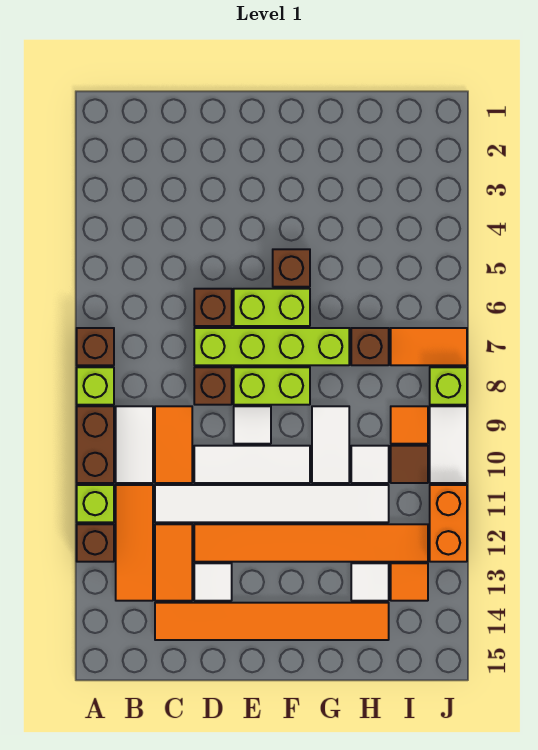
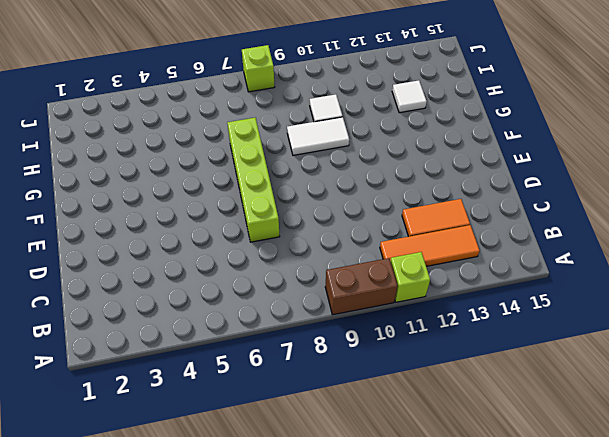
none -> brown 1x1 brick [77,328,114,365]
none -> lime 1x1 brick [77,367,114,405]
none -> brown 1x1 brick [77,524,114,562]
none -> white 1x2 tile [116,406,153,483]

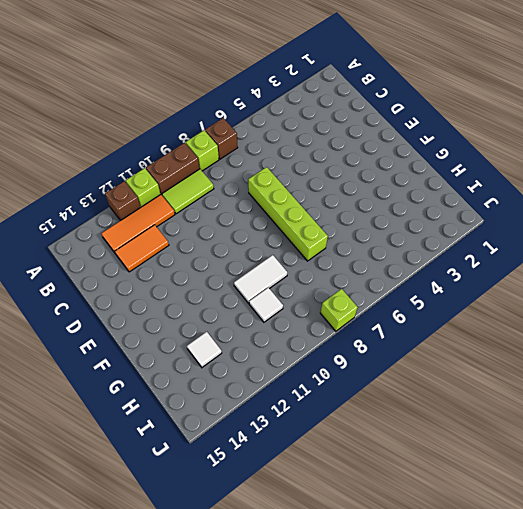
lime 1x2 tile [162,169,214,214] -> white 1x2 tile [116,406,153,483]
none -> orange 1x2 tile [155,406,192,483]
none -> white 1x6 tile [155,485,389,522]
none -> orange 1x6 tile [155,603,389,640]
none -> brown 1x1 brick [194,289,232,326]

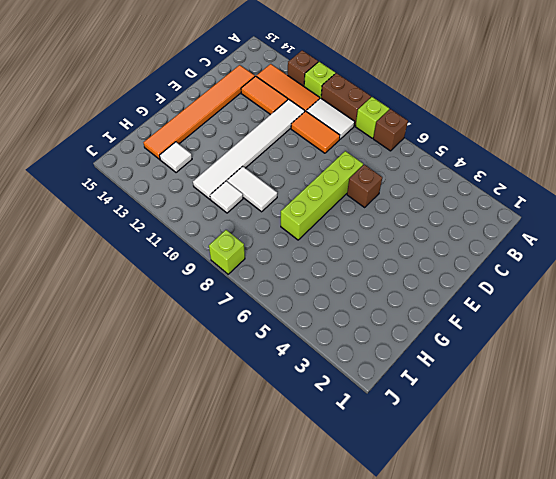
none -> brown 1x1 brick [194,367,232,405]
none -> white 1x3 tile [194,446,310,483]
none -> orange 1x6 tile [194,524,428,562]
none -> white 1x1 tile [194,563,232,601]

